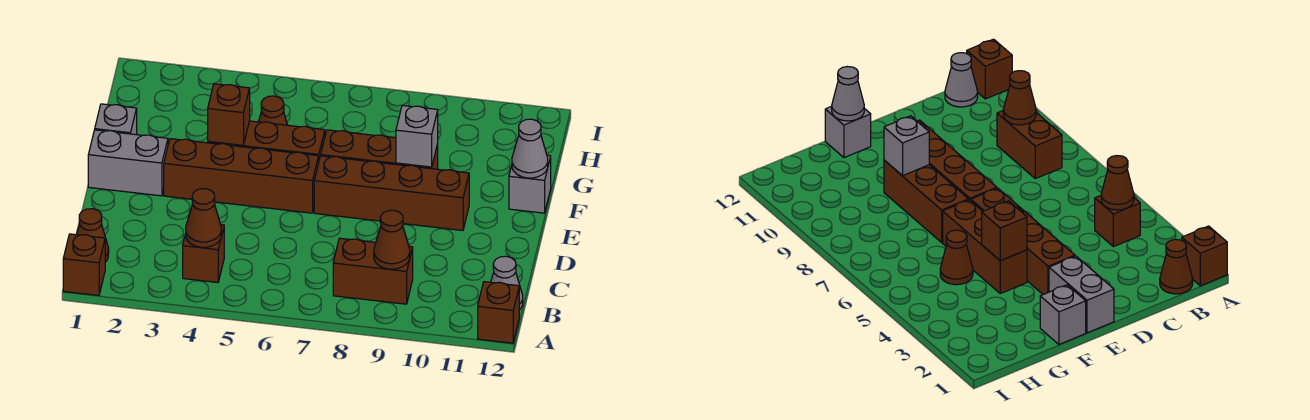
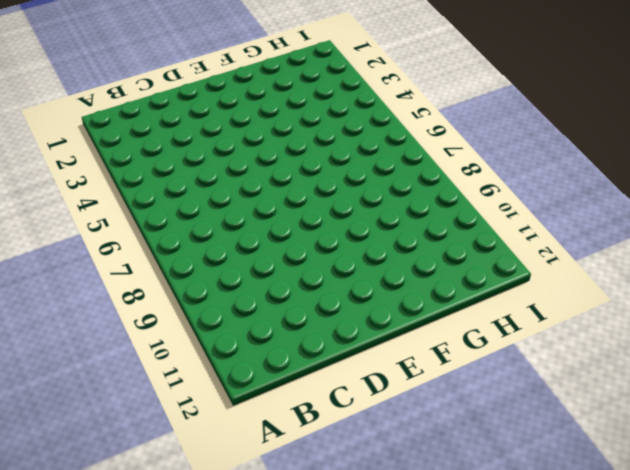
none -> brown 1x1 brick [63,234,105,296]
none -> brown 1x1 brick [478,282,519,343]
none -> brown 1x1 cone [76,209,109,262]

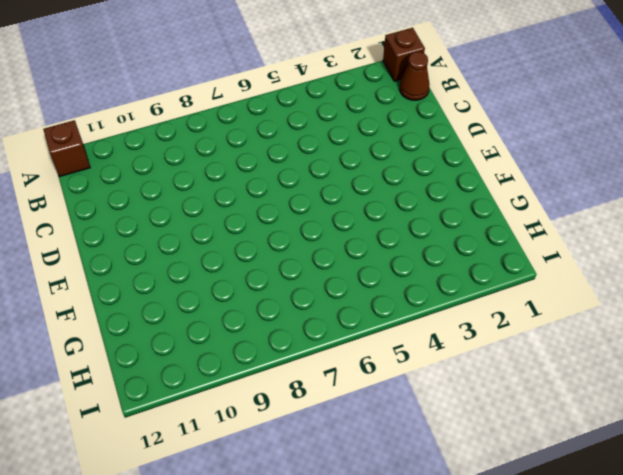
none -> brown 1x1 brick [183,225,224,282]
none -> brown 1x2 brick [333,238,413,304]
none -> grey 1x1 cone [491,256,523,310]

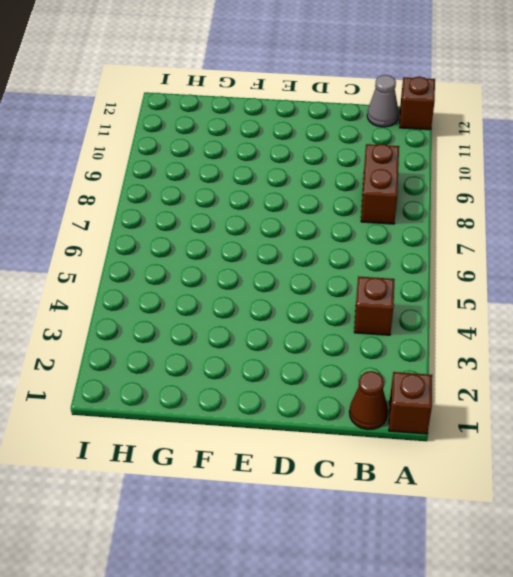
none -> grey 1x2 brick [88,130,168,196]
none -> brown 1x4 brick [164,139,319,213]
none -> brown 1x4 brick [314,156,469,230]

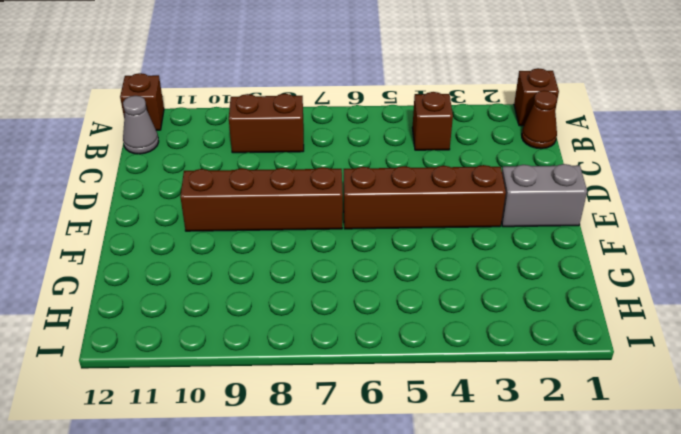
none -> grey 1x1 brick [95,104,137,135]
none -> brown 1x3 brick [208,121,325,159]
none -> brown 1x3 brick [321,130,438,169]

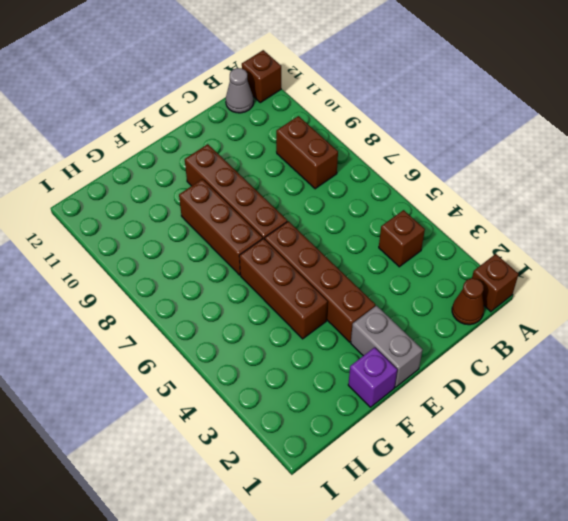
purple 1x1 brick [348,347,397,407] -> grey 1x1 brick [95,104,137,135]
none -> grey 1x1 brick [509,155,551,213]
none -> brown 1x1 cone [259,96,287,125]
none -> brown 1x1 cone [186,189,221,247]

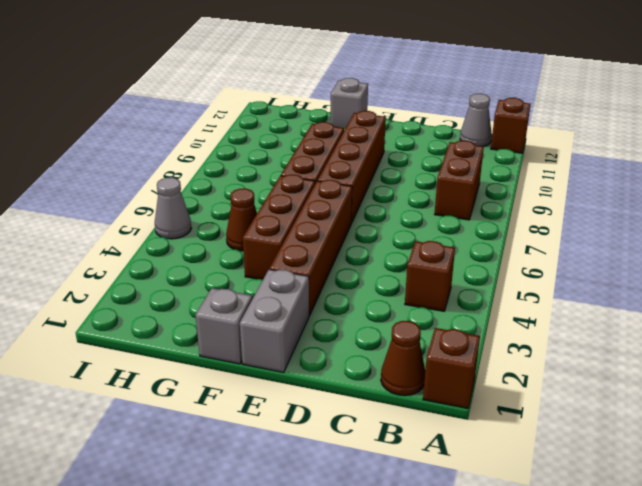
grey 1x1 cone [155,178,191,239] -> grey 1x1 cone moved to [512,119,548,178]
none -> brown 1x1 cone [186,189,221,247]
none -> brown 1x1 cone [374,210,410,269]
none -> brown 1x1 brick [208,84,250,145]

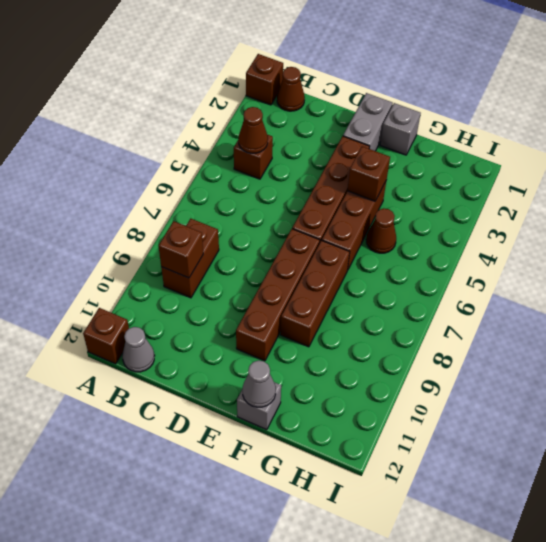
brown 1x1 brick [159,221,203,278] -> brown 1x1 cone [374,210,410,269]
none -> grey 1x1 brick [396,105,438,167]

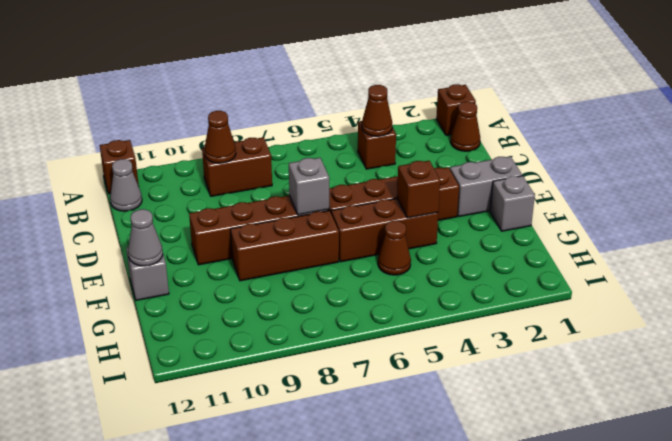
grey 1x1 brick [289,158,329,215] -> grey 1x1 brick moved to [396,105,438,167]

